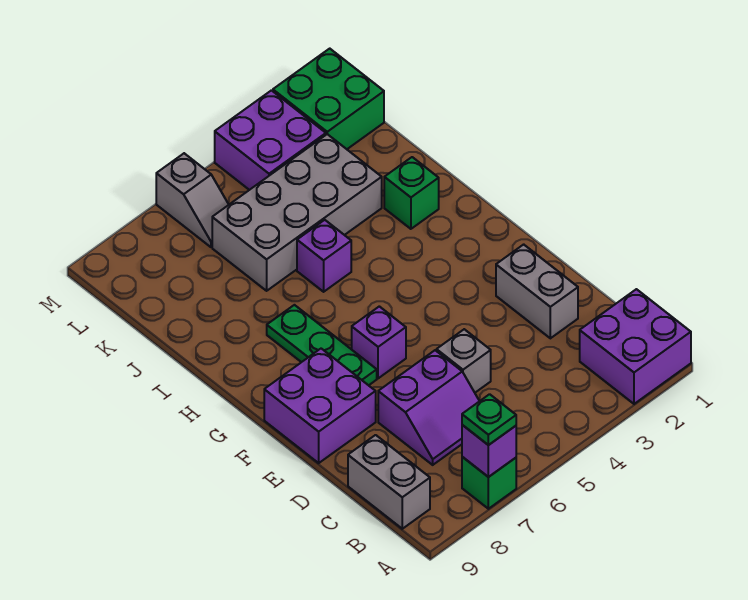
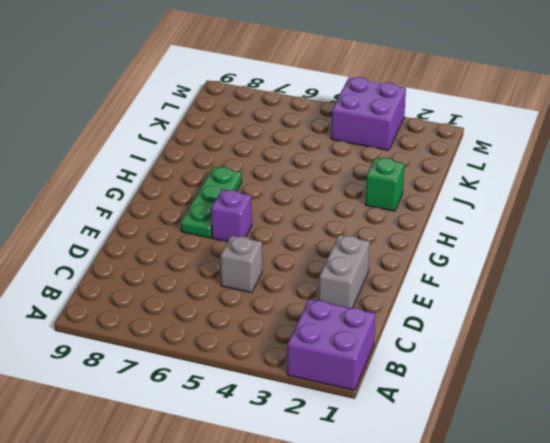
none -> green 1x1 brick [462,457,516,509]
none -> grey 1x2 brick [348,435,430,529]
none -> purple 2x2 slope [378,350,479,465]

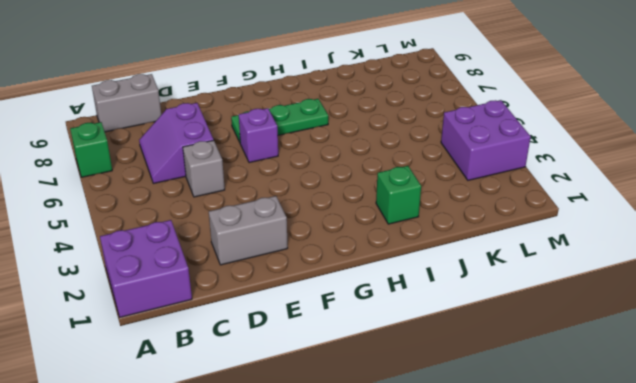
none -> purple 2x2 brick [264,349,376,463]
none -> purple 1x1 brick [297,220,351,292]
none -> grey 2x4 brick [212,134,382,291]

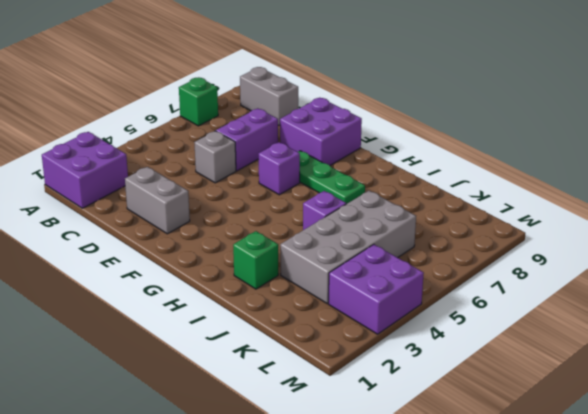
none -> green 2x2 brick [273,49,384,149]
none -> grey 1x2 slope [156,153,229,247]
none -> purple 1x1 brick [462,425,516,477]

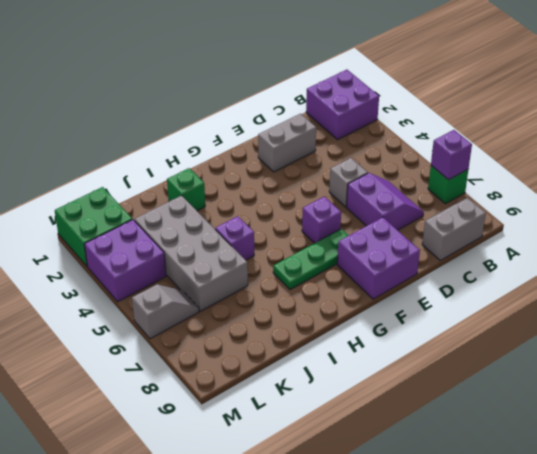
none -> green 1x1 plate [462,394,516,445]

